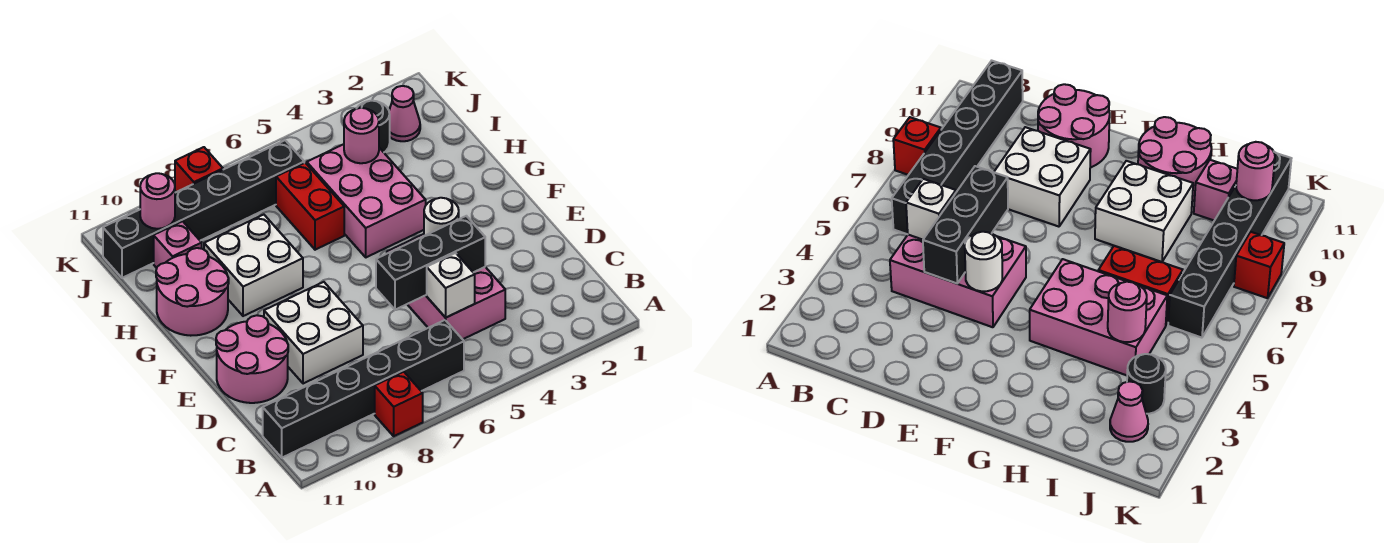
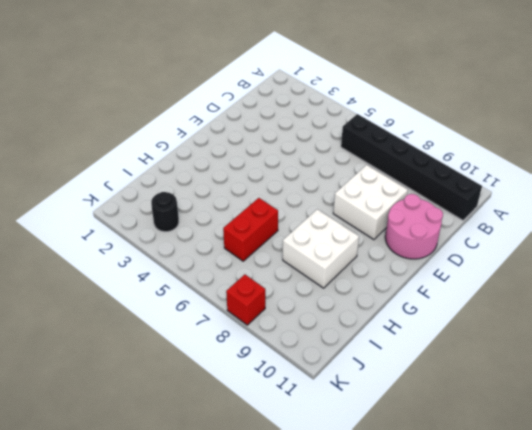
none -> red 1x1 brick [375,372,423,436]
none -> pink 2x3 brick [387,234,505,339]
none -> pink 2x3 brick [307,144,426,257]

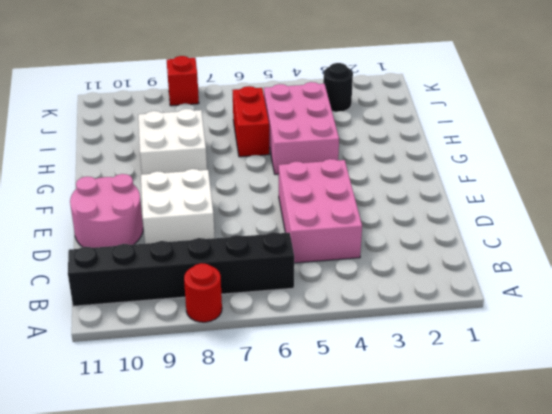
red 1x1 round brick [184,263,222,322] -> red 1x1 brick [375,372,423,436]
none -> pink 2x2 round brick [156,248,229,336]
none -> pink 1x1 brick [154,221,202,268]
none -> pink 1x1 cone [389,86,420,141]

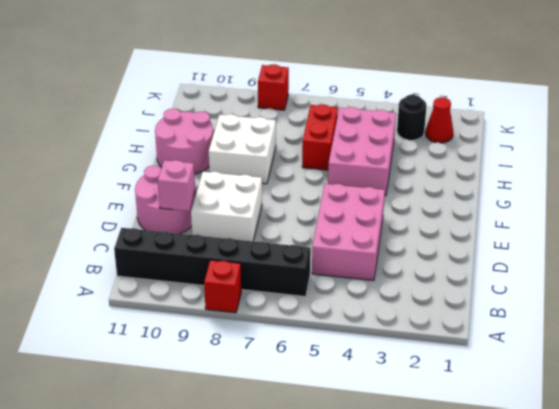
pink 1x1 brick [158,160,195,211] -> pink 1x1 brick moved to [154,221,202,268]
red 1x1 cone [426,97,453,143] -> pink 1x1 cone [389,86,420,141]
none -> black 1x6 brick [103,140,304,278]
none -> white 1x1 brick [427,253,475,318]
none -> black 1x3 brick [376,216,485,310]

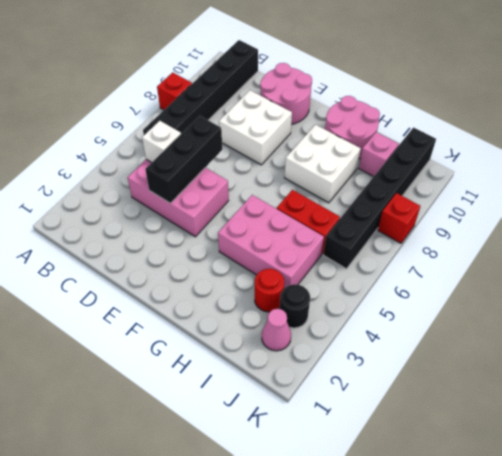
red 1x1 round brick [255,269,284,312] -> none
none -> white 1x1 round brick [424,198,459,236]
none -> pink 1x1 round brick [344,108,379,163]
none -> pink 1x1 round brick [140,173,175,229]

